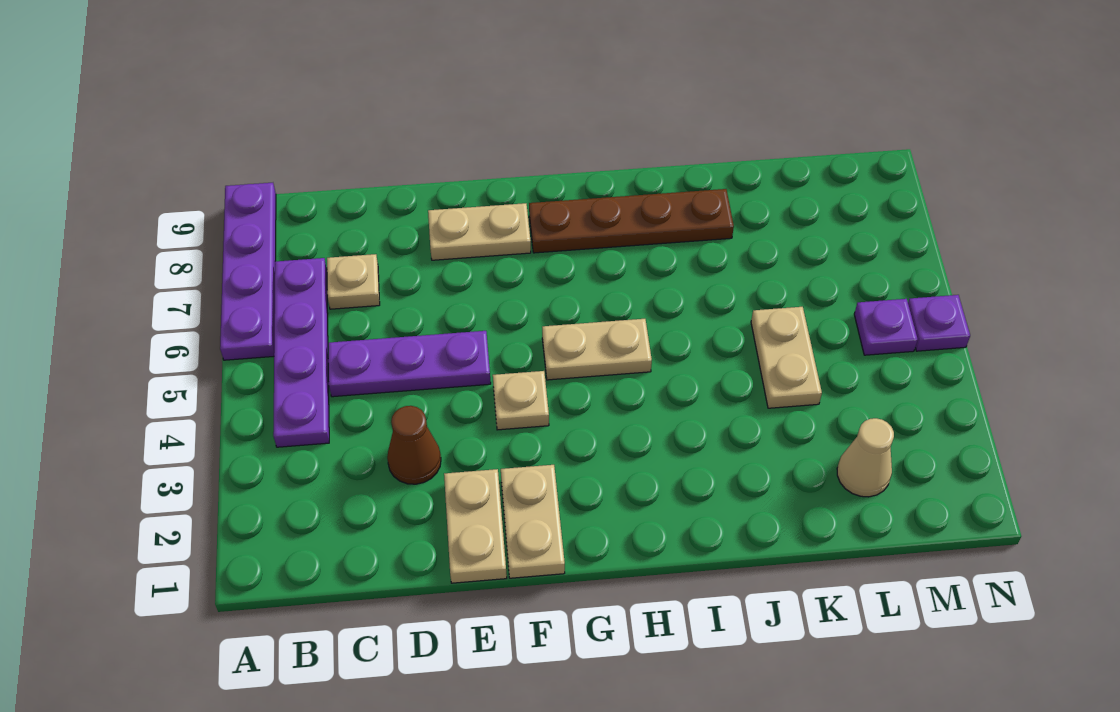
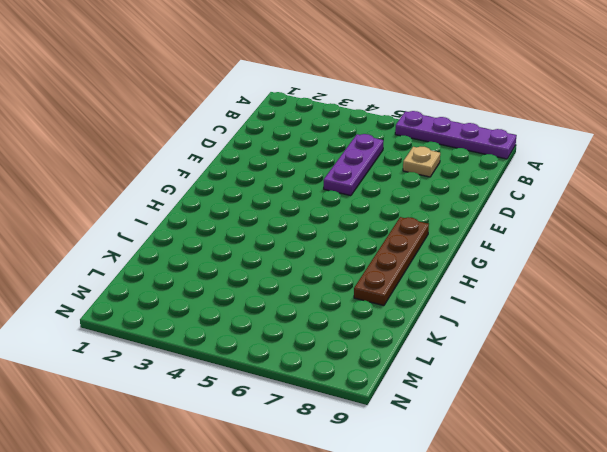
none -> purple 1x4 plate [273,258,329,447]
none -> brown 1x1 cone [387,406,441,484]
none -> tan 1x2 plate [444,469,507,583]

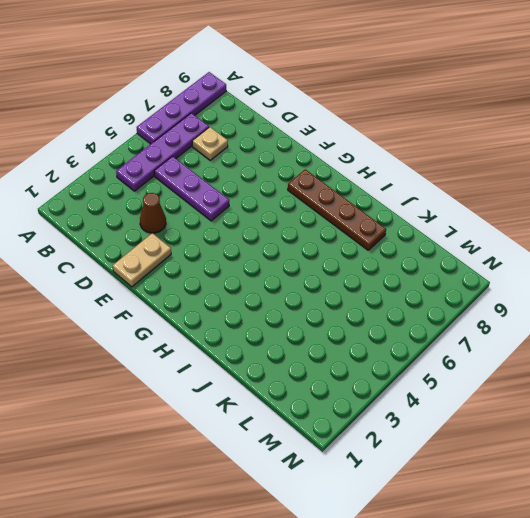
none -> tan 1x2 plate [428,203,531,260]
none -> tan 1x2 plate [501,465,565,578]
none -> tan 1x1 plate [493,371,549,430]

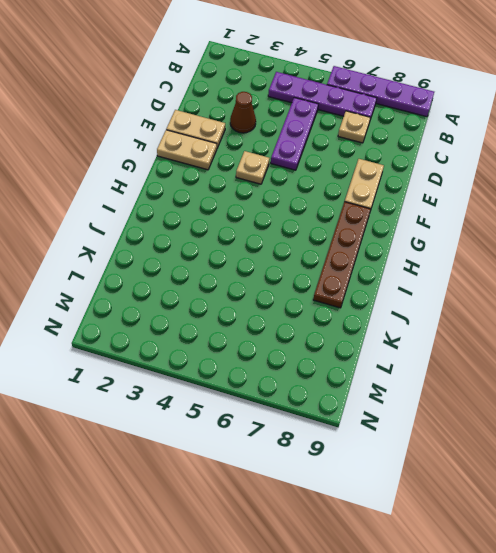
none -> tan 1x2 plate [542,319,652,380]
none -> tan 1x2 plate [751,307,822,408]
none -> tan 1x1 cone [837,418,894,497]

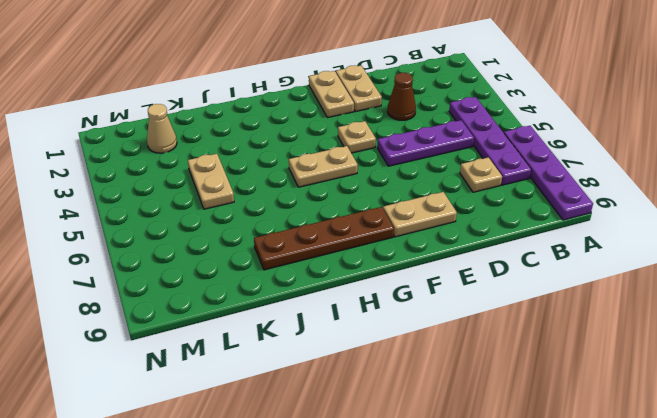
none -> purple 1x1 plate [854,299,918,355]
none -> purple 1x1 plate [908,295,970,351]

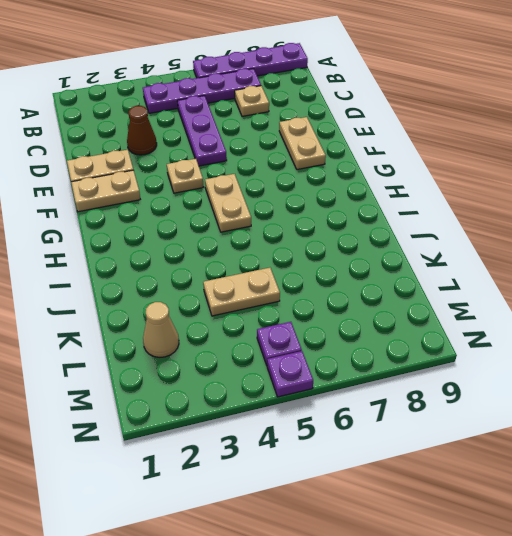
none -> brown 1x4 plate [529,189,734,253]

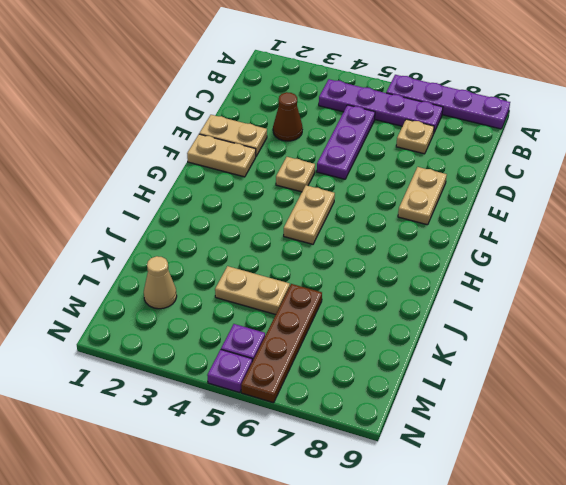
brown 1x4 plate [241,284,322,403] -> brown 1x4 plate moved to [529,189,734,253]

